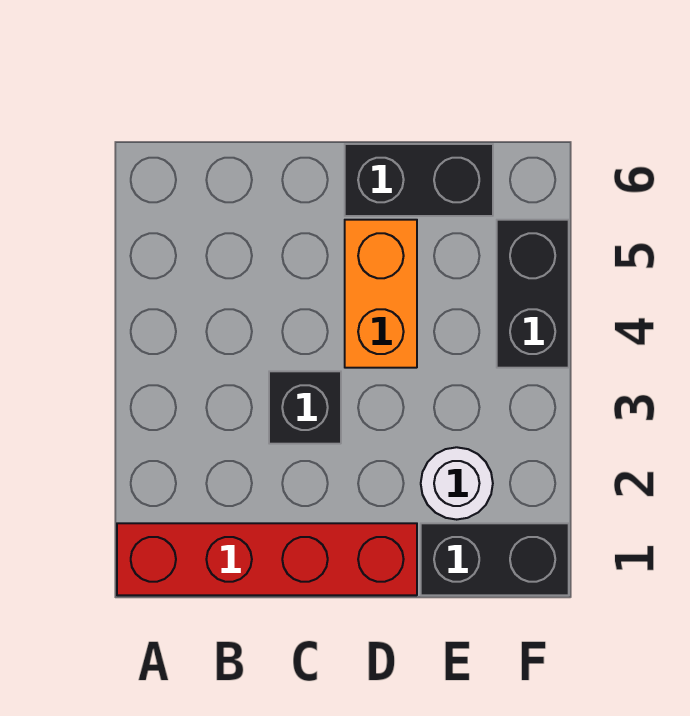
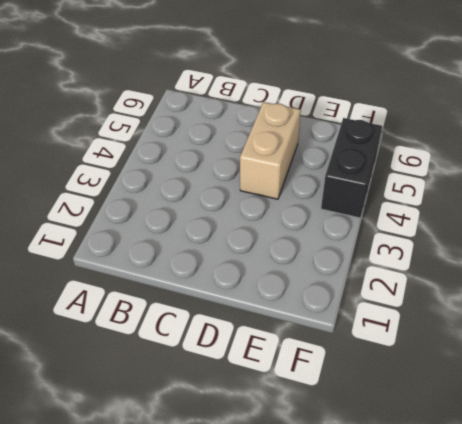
tan 1x2 brick [240,102,301,199] -> orange 1x2 brick [345,220,417,368]
none -> red 1x4 brick [117,523,417,595]
none -> black 1x1 brick [269,371,341,444]

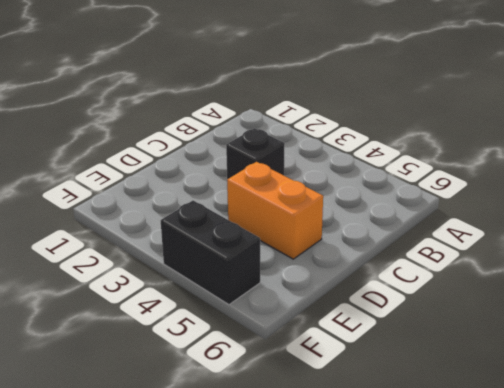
none -> red 1x4 brick [117,523,417,595]
none -> black 1x2 brick [345,144,493,216]

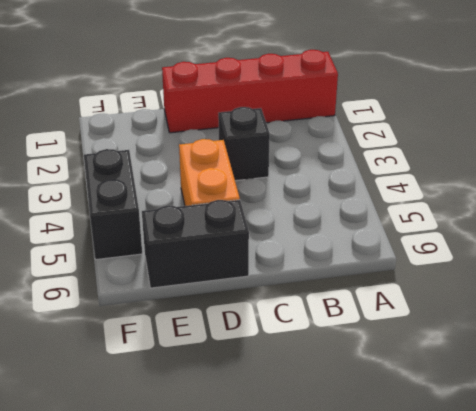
none -> black 1x2 brick [421,523,569,595]
none -> white 1x1 round brick [421,447,493,520]

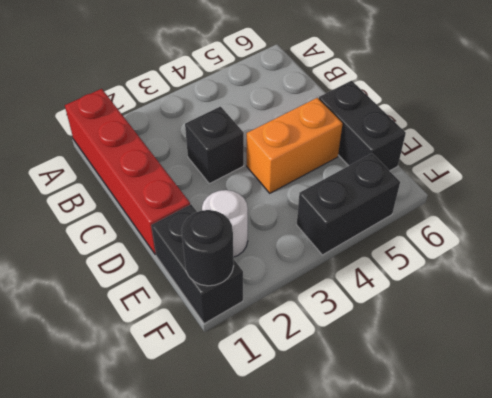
black 1x1 round brick [181,210,234,286] -> none

